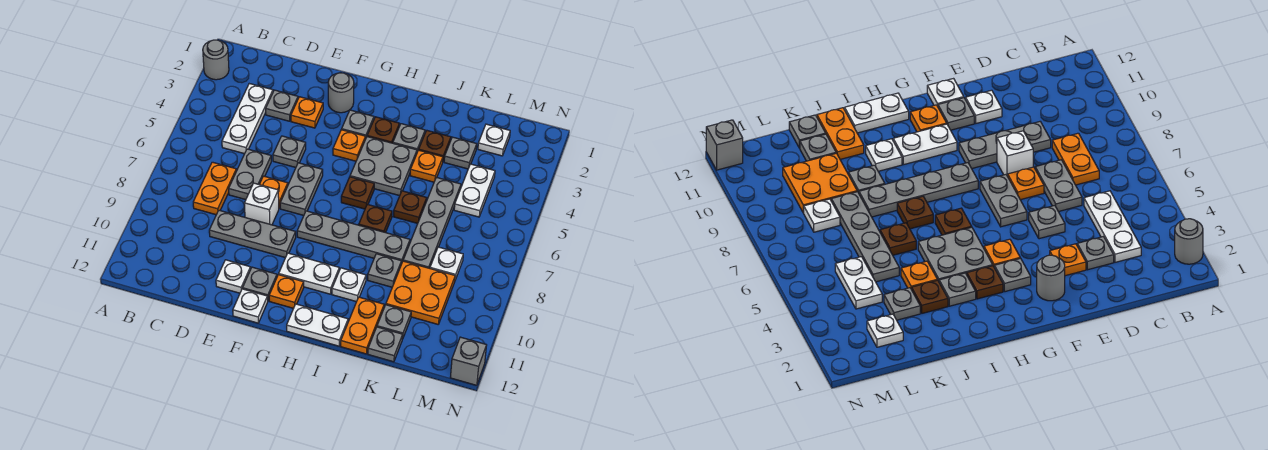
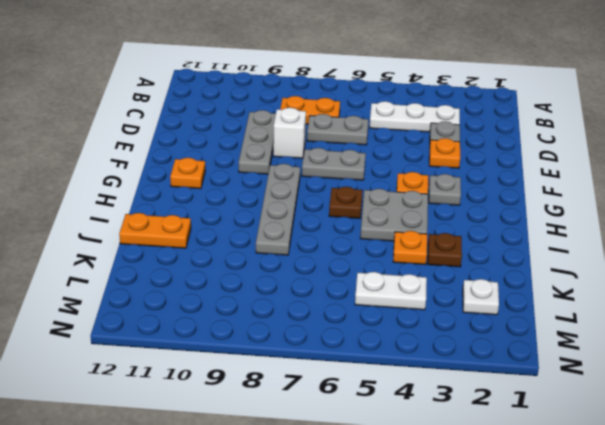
none -> grey 1x1 round brick [203,40,229,80]
none -> grey 1x1 plate [273,136,306,168]
none -> orange 1x1 plate [259,176,288,208]
none -> white 1x1 plate [216,260,251,293]

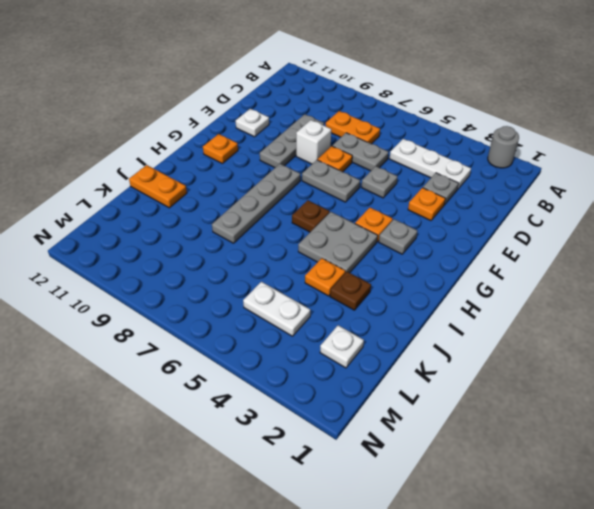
none -> grey 1x1 round brick [328,73,354,113]
none -> grey 1x1 plate [243,267,277,300]
none -> white 1x1 plate [233,289,268,323]
none -> white 1x2 plate [279,253,339,294]

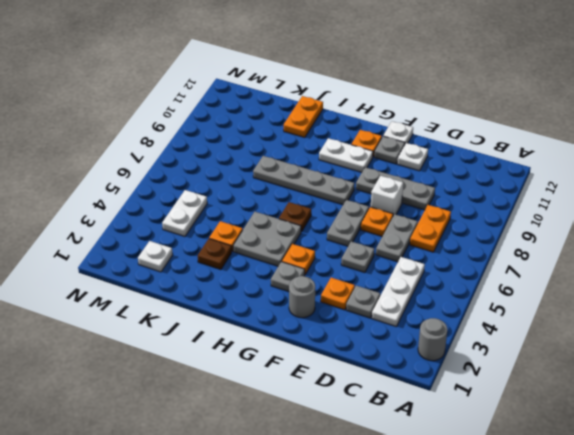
none -> brown 1x1 plate [367,117,399,143]
none -> white 1x2 plate [287,304,348,346]
none -> grey 1x1 plate [393,124,425,152]
none -> brown 1x1 plate [359,204,392,233]

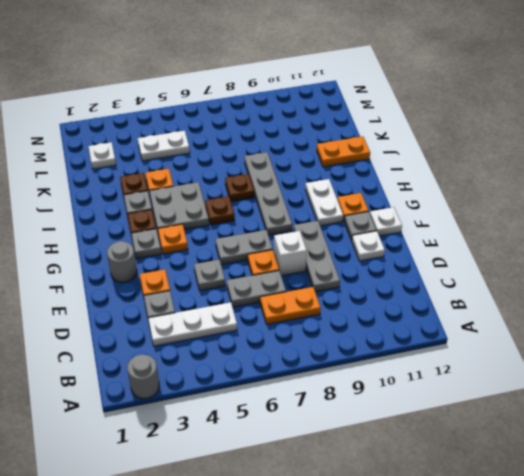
none -> white 1x2 plate [287,304,348,346]
none -> white 1x1 plate [332,268,366,302]
none -> brown 1x1 plate [393,191,427,223]
none -> grey 1x1 plate [368,254,402,287]

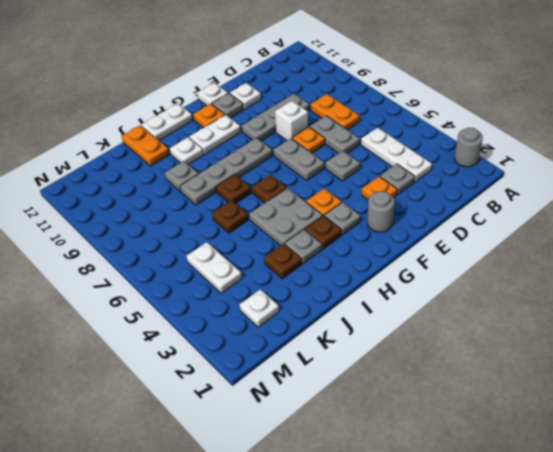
none -> orange 1x1 plate [410,150,443,182]
none -> grey 1x1 plate [444,137,477,169]
none -> grey 1x4 plate [403,177,461,268]
none -> orange 2x2 plate [386,261,455,324]

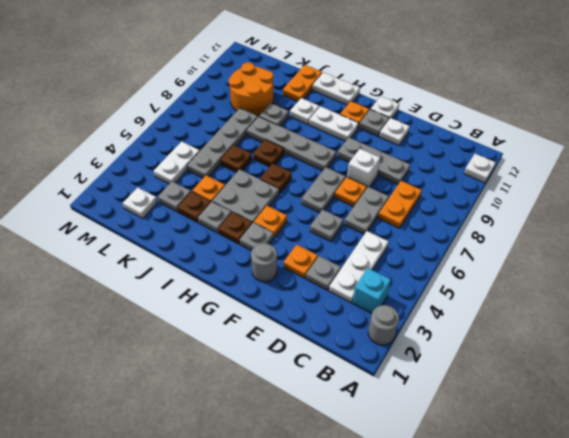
white 1x1 plate [464,154,496,183] -> white 1x1 plate moved to [430,247,463,280]
cyan 1x1 brick [353,268,391,314] -> none
orange 2x2 round brick [229,62,273,115] -> orange 2x2 plate [386,261,455,324]
none -> grey 1x1 plate [377,305,411,339]
none -> grey 1x1 plate [368,327,403,362]
none -> grey 1x1 brick [450,337,487,385]

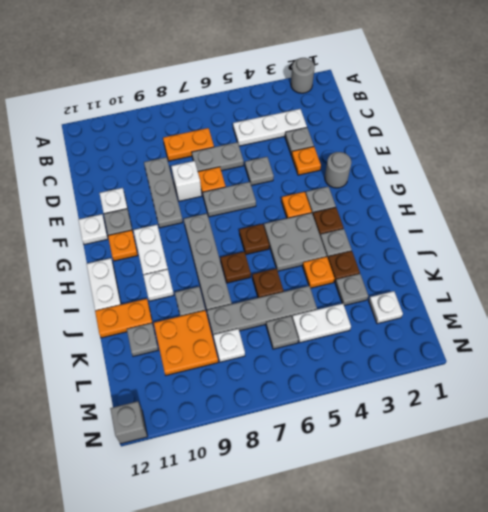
grey 1x1 plate [266,316,299,349] -> grey 1x1 plate moved to [368,327,403,362]

